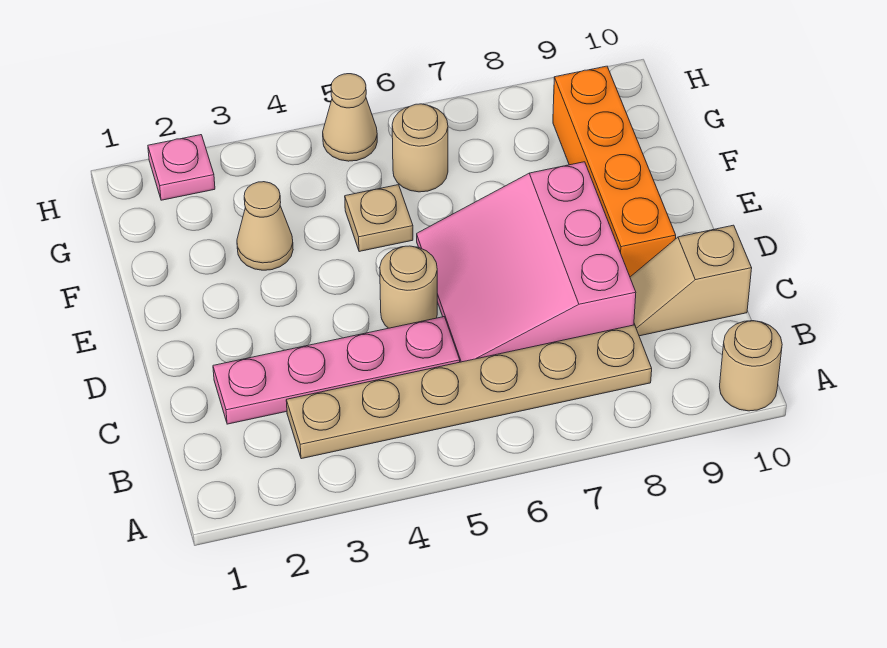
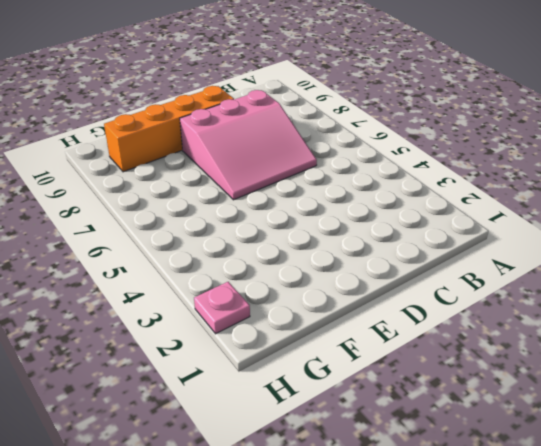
none -> tan 1x1 round brick [720,321,782,411]
none -> tan 1x6 plate [286,325,652,459]
none -> pink 1x4 plate [213,317,460,424]

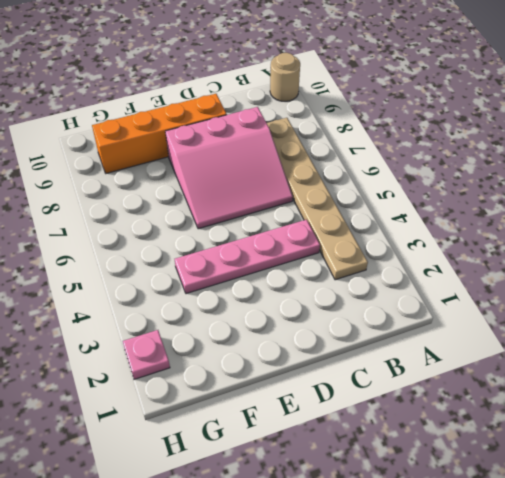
pink 1x4 plate [175,220,320,294] -> pink 1x4 plate turned to [213,317,460,424]
none -> tan 1x2 slope [630,225,752,336]
none -> tan 1x1 round brick [380,246,437,328]
none -> tan 1x1 cone [237,182,293,270]

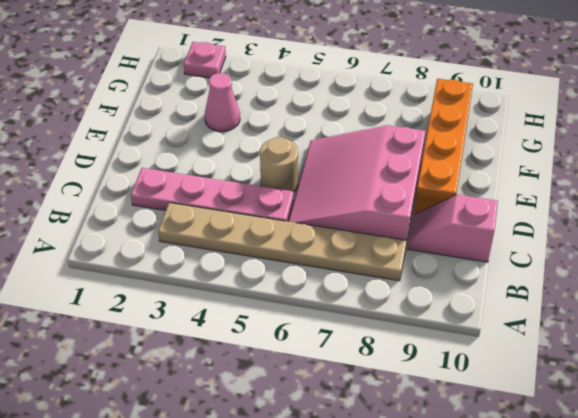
pink 1x2 slope [408,195,498,262] -> tan 1x2 slope [630,225,752,336]
pink 1x1 cone [205,73,240,131] -> tan 1x1 cone [237,182,293,270]
none -> tan 1x1 round brick [720,321,782,411]
none -> tan 1x1 plate [345,185,413,252]
none -> tan 1x1 round brick [392,104,448,192]

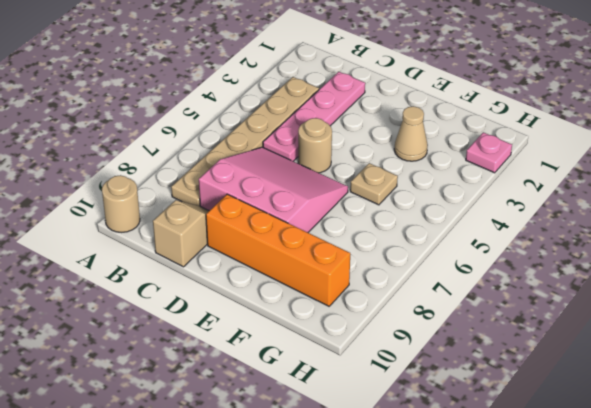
none -> tan 1x1 round brick [392,104,448,192]
none -> tan 1x1 cone [323,74,377,161]

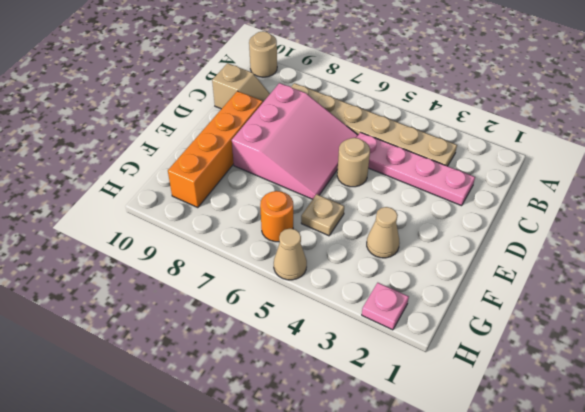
orange 1x1 round brick [260,191,293,242] -> tan 1x1 round brick [392,104,448,192]

